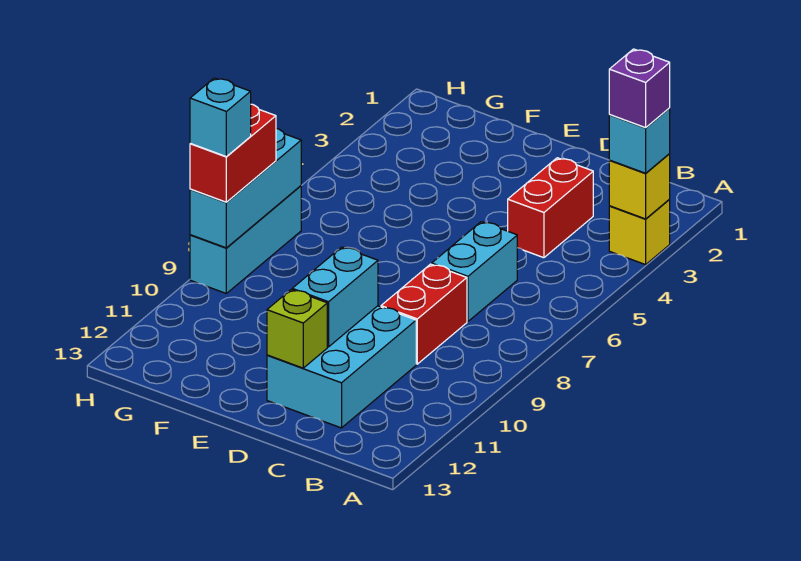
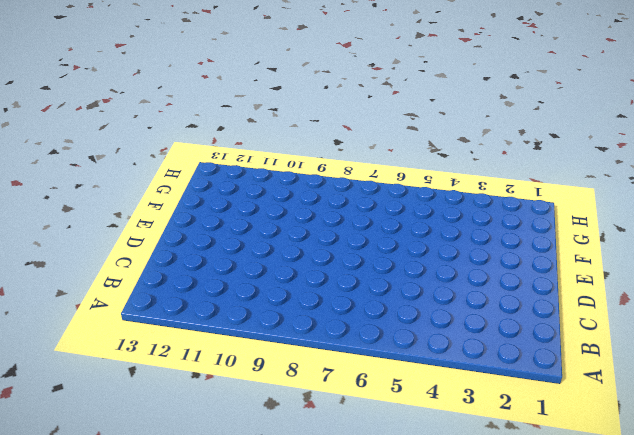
none -> yellow 1x1 brick [609,200,670,265]
none -> red 1x2 brick [508,158,593,258]
none -> cyan 1x2 brick [432,222,517,321]

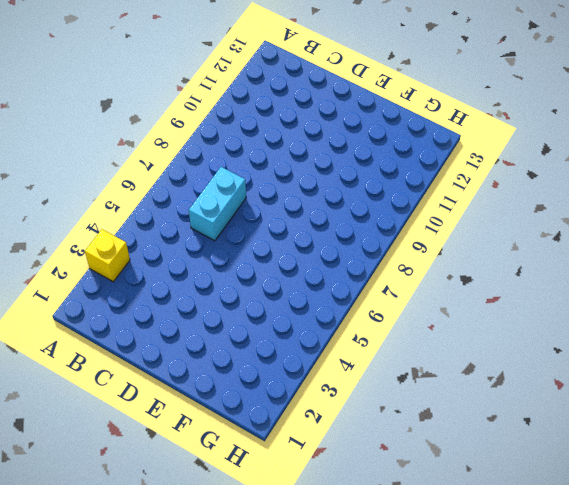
none -> red 1x2 brick [508,158,593,258]
none -> red 1x2 brick [381,264,467,364]
none -> cyan 2x3 brick [267,306,416,428]

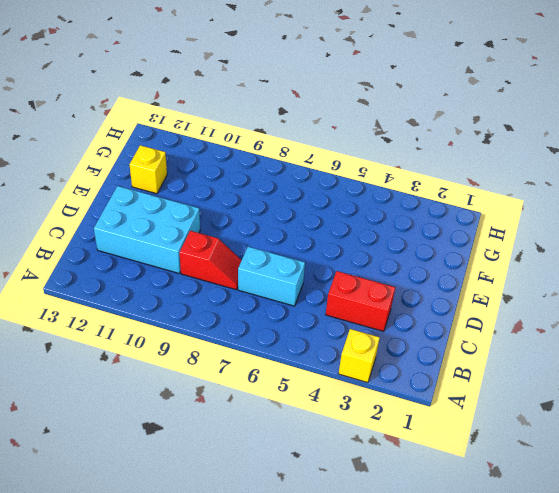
red 1x2 slope [180,231,242,290] -> red 1x2 brick [381,264,467,364]
yellow 1x1 brick [130,145,167,194] -> yellow 1x1 brick moved to [609,154,670,219]
none -> cyan 1x3 brick [190,186,301,293]
none -> cyan 1x2 brick [292,247,378,347]
none -> lime 1x1 brick [267,290,327,368]

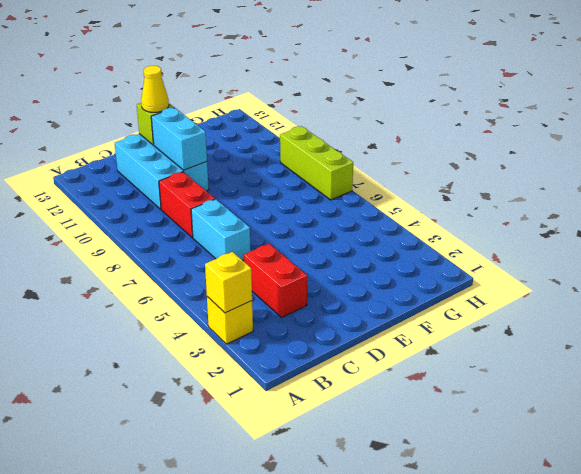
yellow 1x1 cone [141,66,169,112] -> none
lime 1x3 brick [280,126,353,200] -> cyan 1x3 brick [190,186,301,293]
none -> cyan 1x3 brick [190,129,301,248]
none -> cyan 1x1 brick [609,108,670,173]
none -> red 1x2 brick [190,104,276,202]

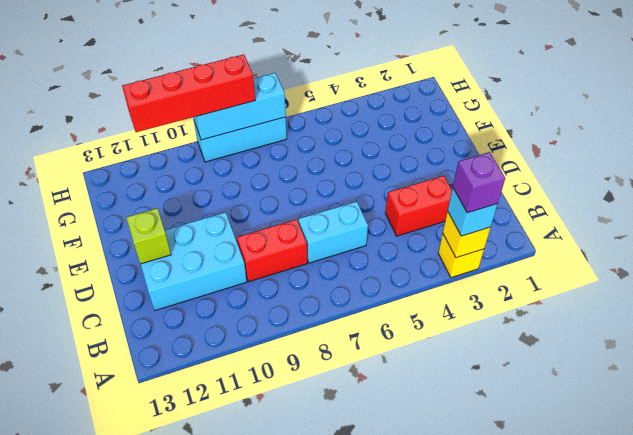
red 1x4 brick [122,54,255,132] -> red 1x2 brick [190,104,276,202]
none -> cyan 1x2 brick [292,247,378,347]
none -> cyan 1x1 brick [190,78,251,156]

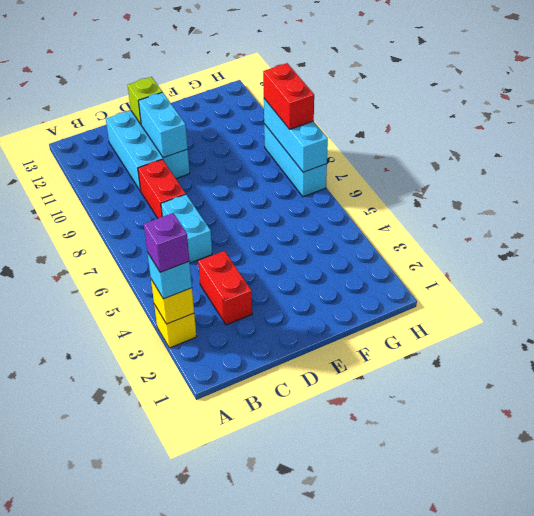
none -> cyan 1x1 brick [190,78,251,156]

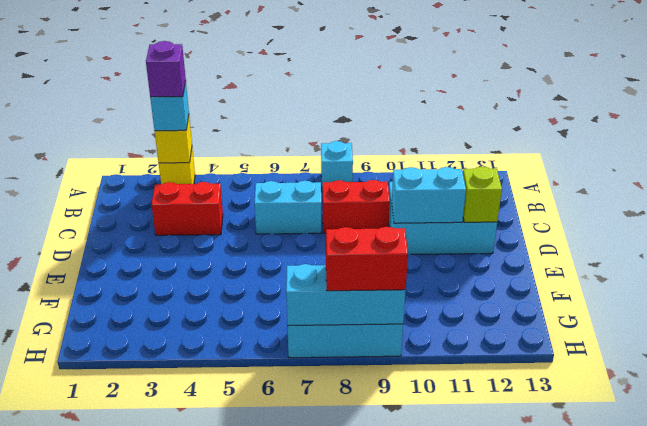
cyan 1x1 brick [321,141,353,192] -> cyan 1x1 brick moved to [190,78,251,156]

